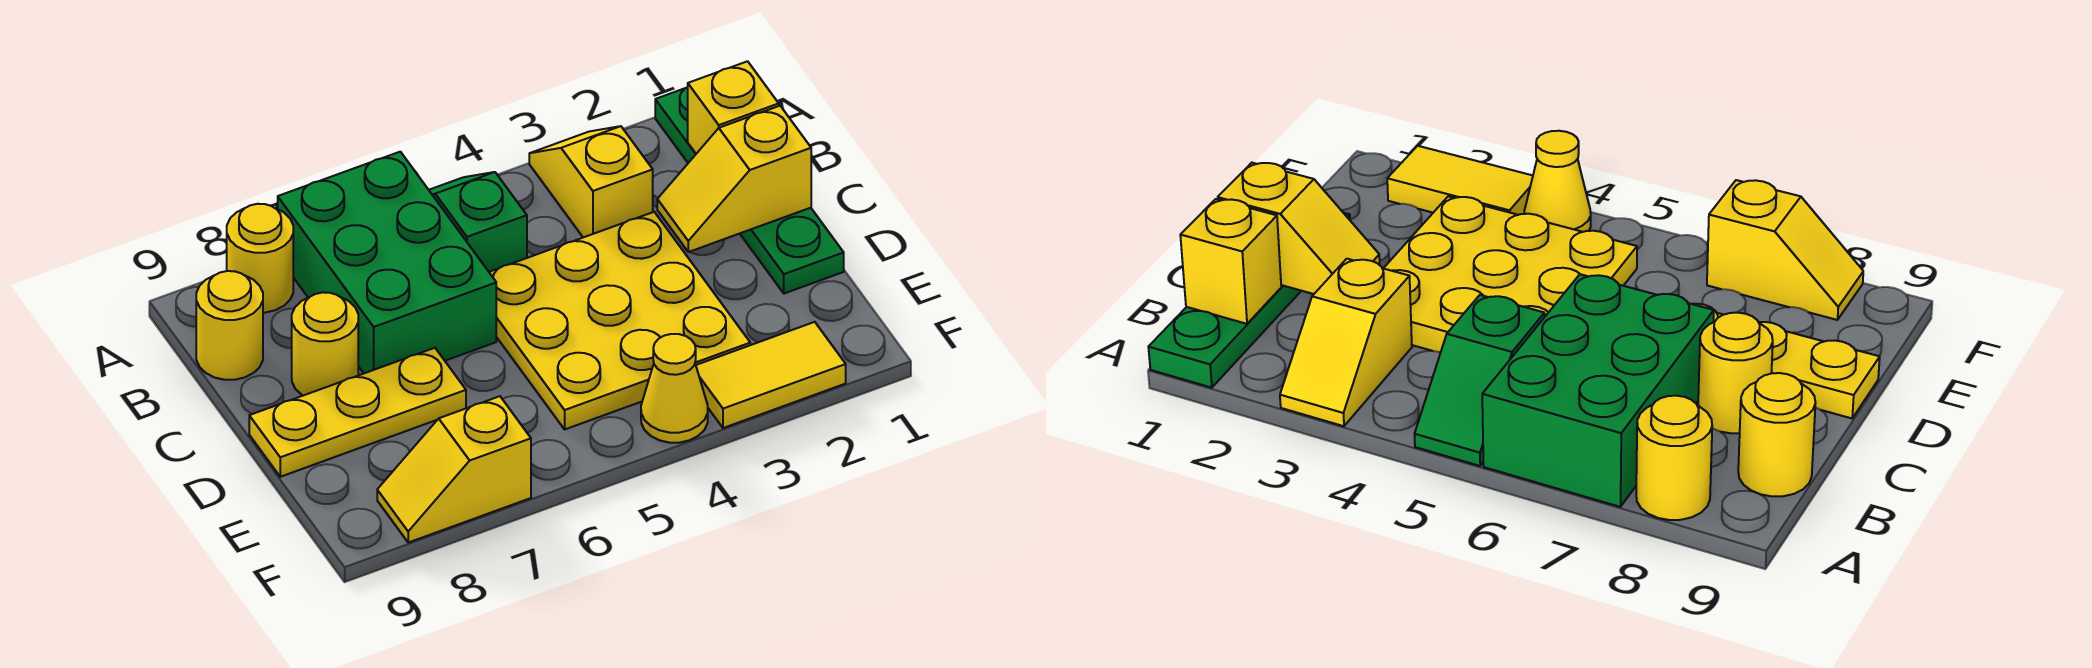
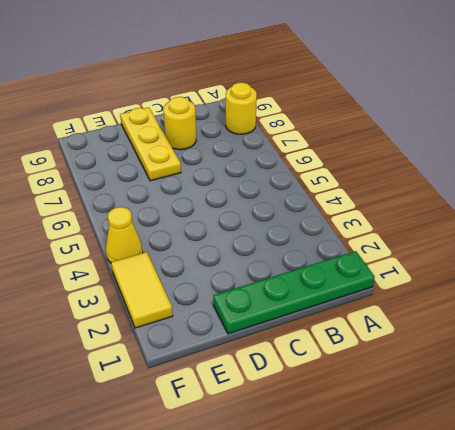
none -> yellow 1x2 slope [529,126,653,237]
none -> green 1x2 slope [429,172,527,272]
none -> green 2x3 brick [278,152,496,373]

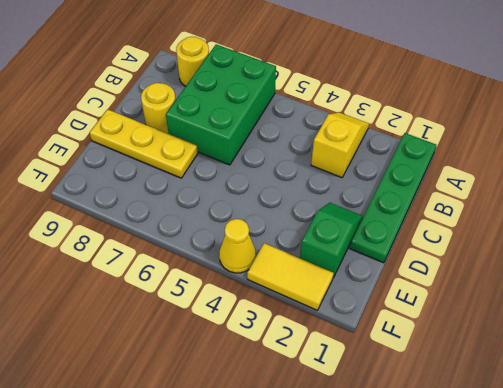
green 1x2 slope [300,203,363,278] -> green 1x2 slope moved to [429,172,527,272]
none -> yellow 1x1 round brick [196,271,263,380]
none -> yellow 3x3 plate [489,212,750,429]
none -> yellow 1x2 slope [377,396,531,543]

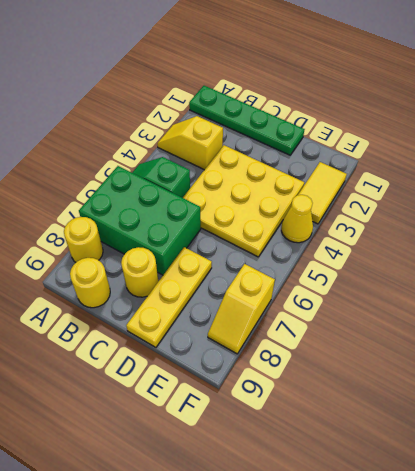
none -> yellow 1x1 brick [688,61,779,154]
none -> yellow 1x2 slope [657,106,811,252]

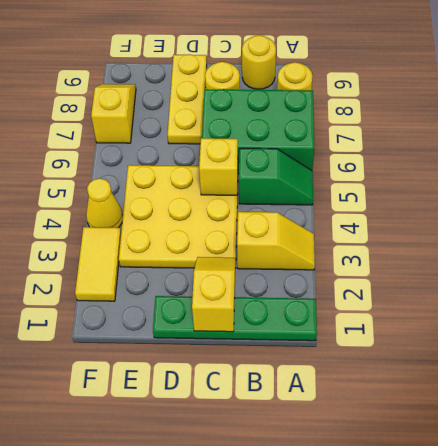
yellow 1x1 brick [199,138,238,195] -> yellow 1x1 brick moved to [688,61,779,154]

